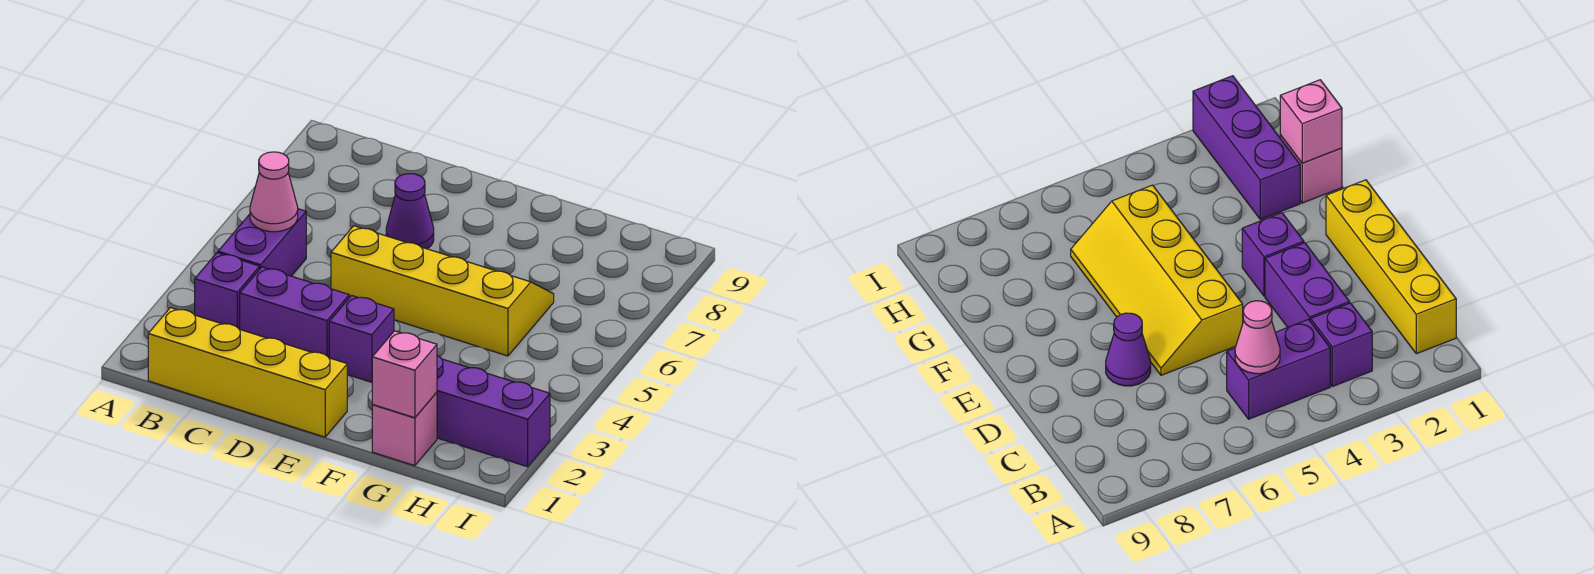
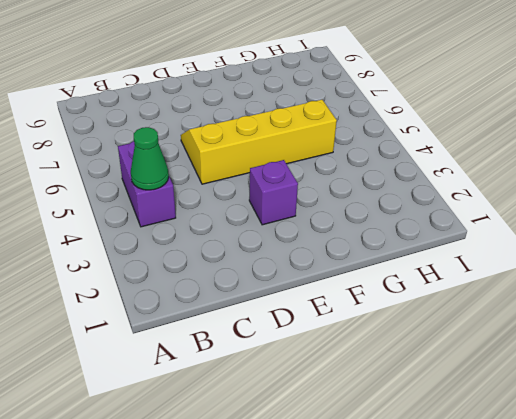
green 1x1 cone [131,127,169,190] -> none
none -> yellow 1x4 brick [148,308,347,437]
none -> purple 1x1 brick [195,253,260,329]

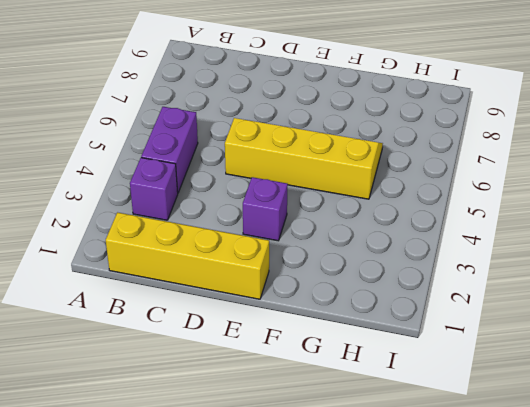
none -> purple 1x2 brick [240,267,349,358]
none -> purple 1x1 cone [386,174,434,249]

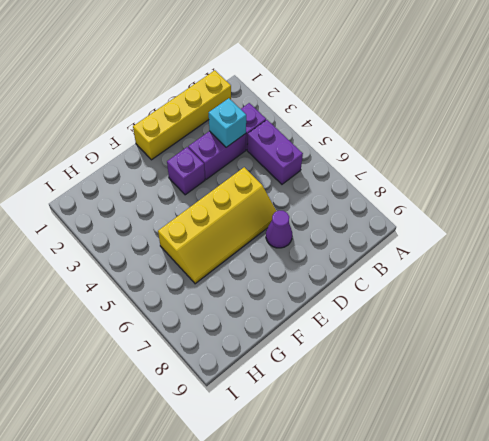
cyan 1x1 brick [209,98,246,147] -> none
none -> pink 1x1 brick [372,392,437,466]
none -> purple 1x3 brick [437,355,550,467]

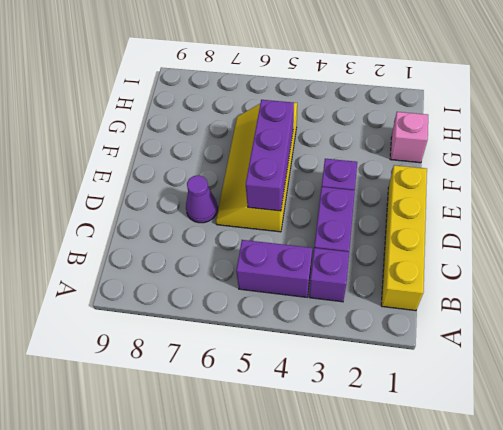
purple 1x3 brick [246,100,294,211] -> purple 1x3 brick moved to [437,355,550,467]
none -> pink 1x1 cone [250,152,298,232]
none -> pink 1x1 brick [372,331,437,418]

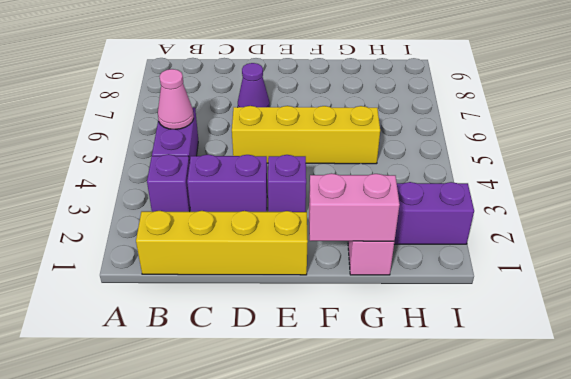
pink 1x2 brick [309,173,400,241] -> pink 1x1 brick [372,331,437,418]

